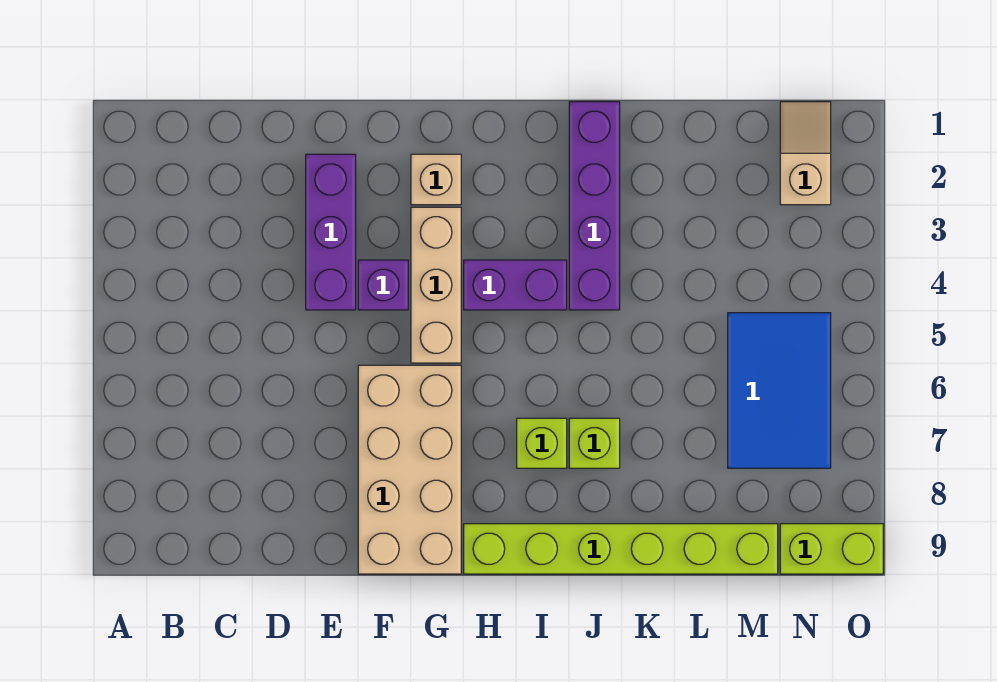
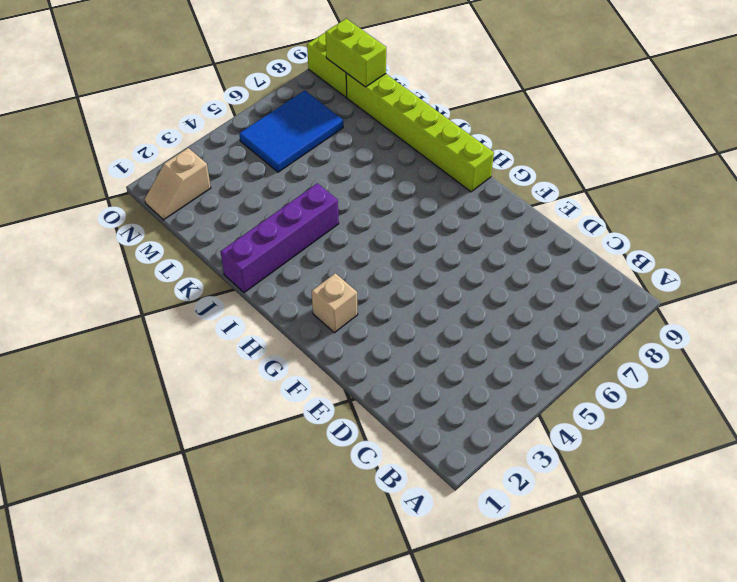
lime 1x2 brick [325,19,386,87] -> none
none -> purple 1x3 brick [306,154,356,310]
none -> purple 1x1 brick [358,260,408,310]
none -> tan 2x4 brick [358,365,461,574]

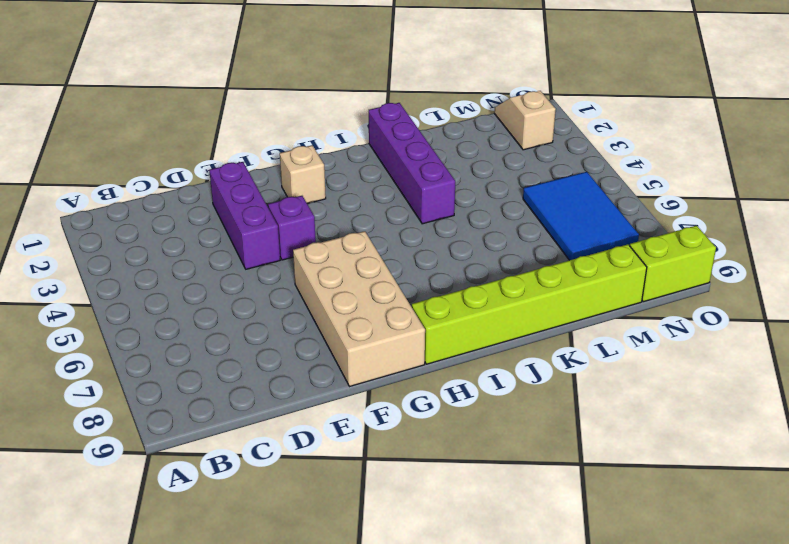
none -> tan 1x3 brick [411,207,461,363]
none -> purple 1x2 brick [464,260,567,310]
none -> lime 1x1 brick [517,418,567,468]

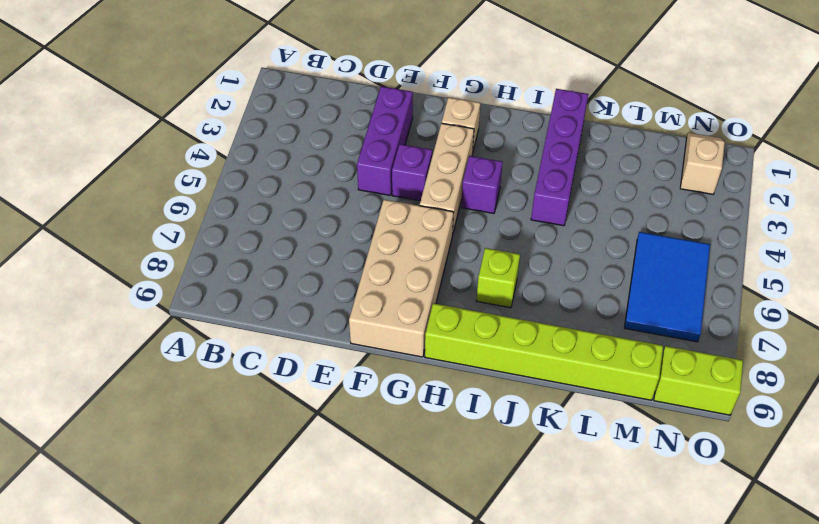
purple 1x1 brick [461,156,503,213] -> purple 1x2 brick [464,260,567,310]
none -> lime 1x1 brick [569,418,620,468]

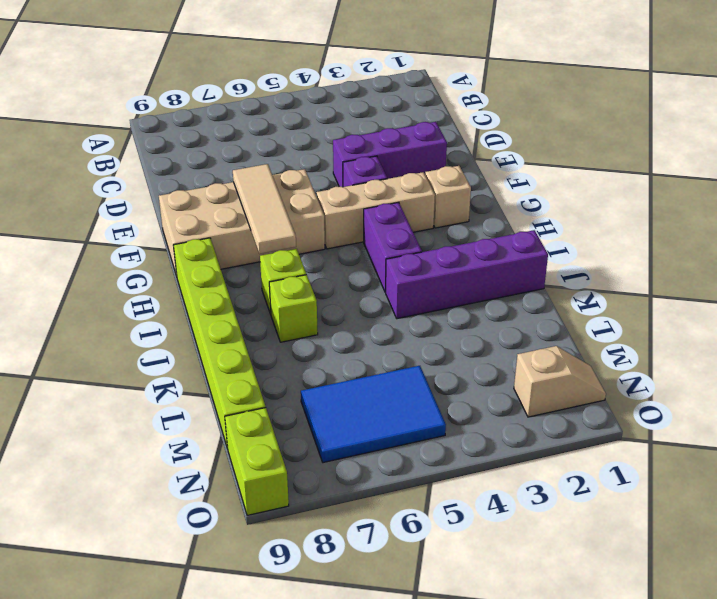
tan 1x3 tile [233,164,296,254] -> none

